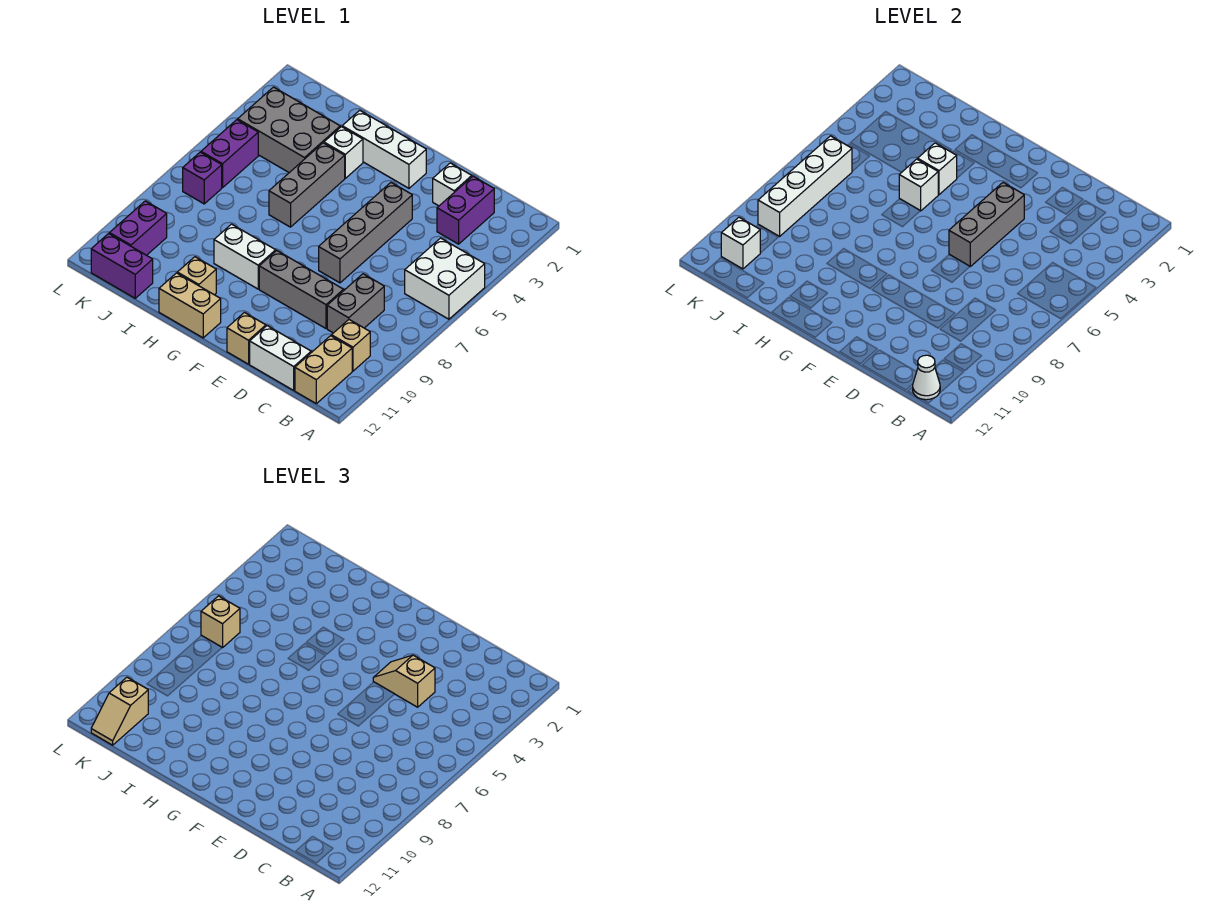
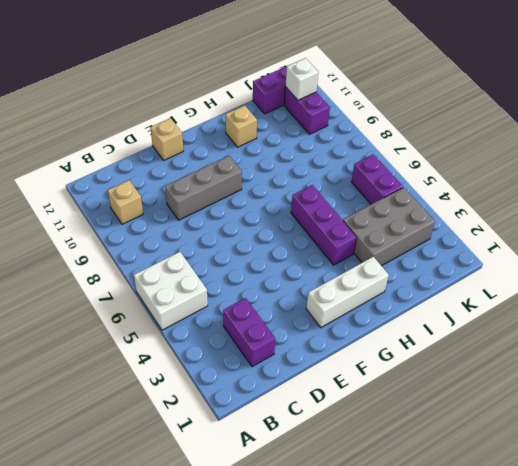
purple 1x3 brick [291,185,357,265] -> grey 1x3 brick [269,143,345,227]
none -> tan 1x2 brick [295,336,352,404]
none -> grey 1x2 brick [327,274,384,333]
none -> white 1x2 brick [250,326,311,390]
none -> white 1x1 brick [433,163,472,206]

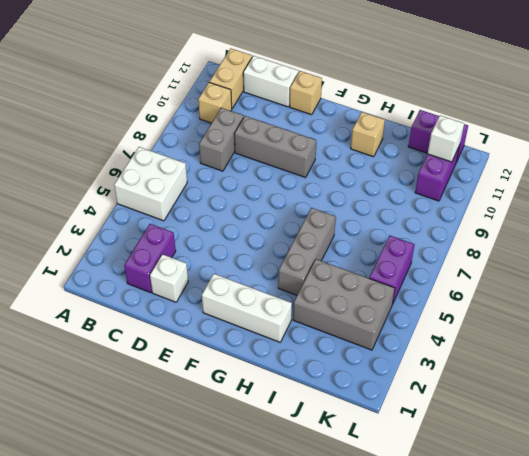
none -> grey 1x4 brick [319,183,412,283]
none -> white 1x2 brick [214,224,276,289]
none -> tan 1x2 brick [159,273,221,338]
none -> white 1x1 brick [324,127,363,178]

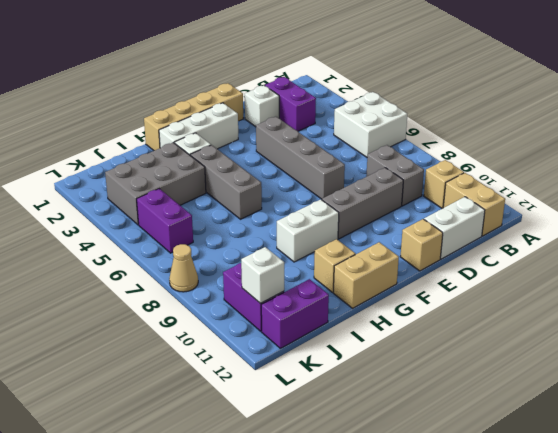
tan 1x4 brick [144,83,243,151] -> none
tan 1x1 cone [169,244,198,292] -> none
none -> purple 1x1 brick [183,152,222,204]
none -> white 1x1 cone [913,355,940,400]
none -> grey 1x3 brick [949,183,1024,266]
none -> white 1x1 brick [918,143,957,195]

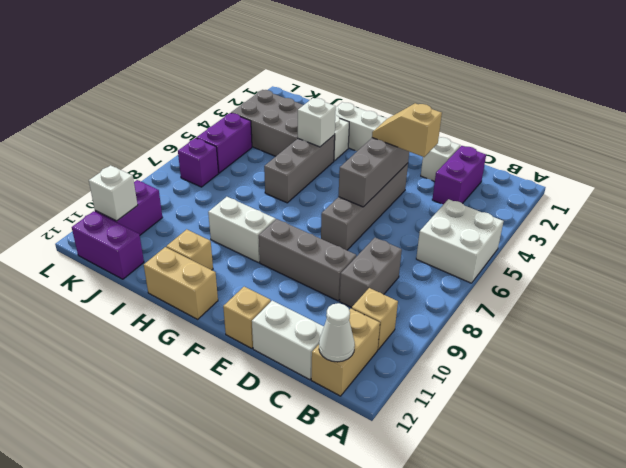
none -> white 1x1 brick [899,159,938,211]
none -> white 1x4 brick [758,136,852,236]
none -> tan 1x1 brick [201,596,240,648]
none -> tan 1x2 slope [91,677,148,745]

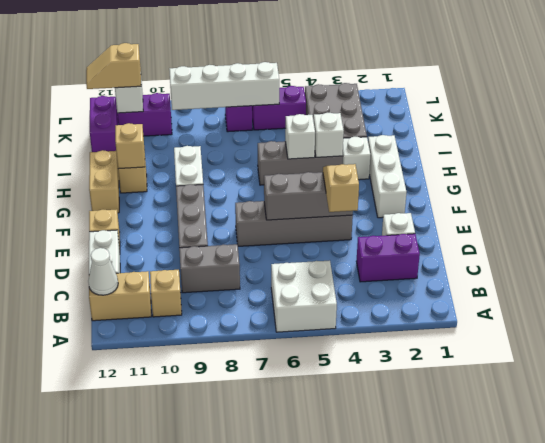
tan 1x1 brick [115,123,145,169] -> tan 1x1 brick moved to [201,596,240,648]

